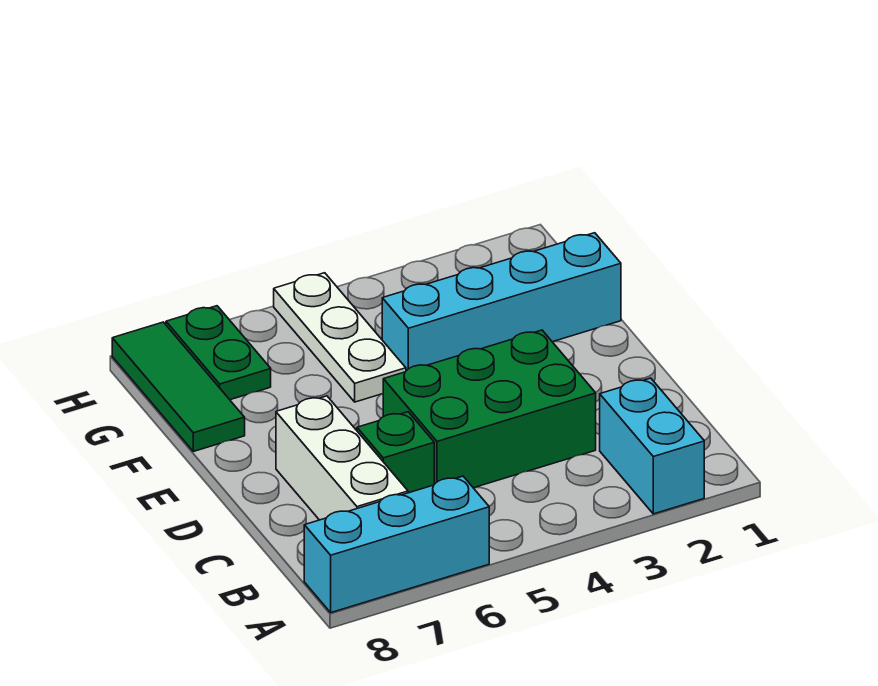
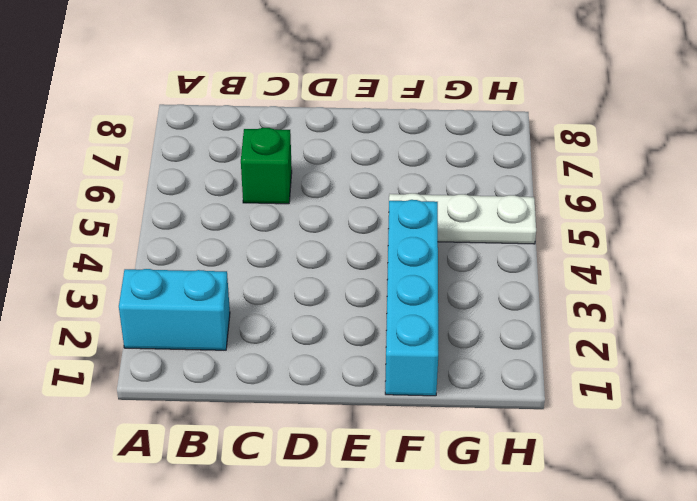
none -> cyan 1x3 brick [304,476,489,613]
none -> white 1x3 brick [276,396,408,520]

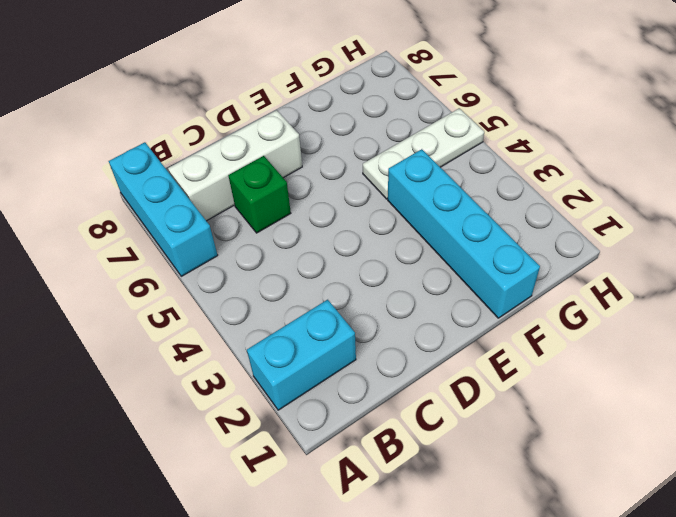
none -> green 2x3 brick [383,330,596,488]
none -> green 1x3 tile [112,322,245,451]

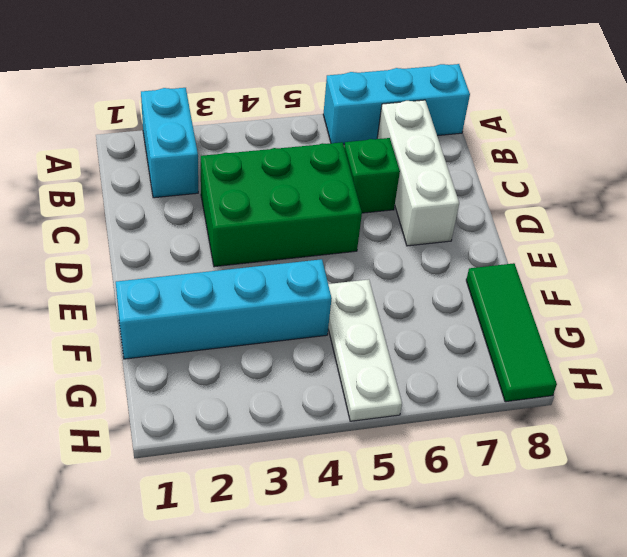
none -> green 1x2 plate [166,306,271,400]

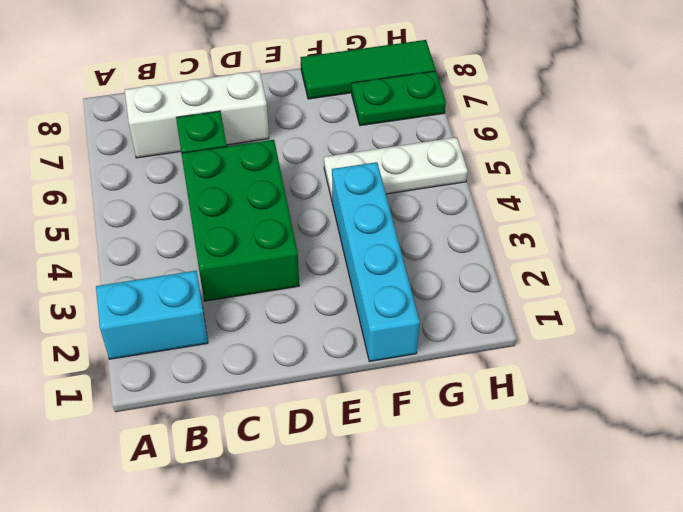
none -> cyan 1x3 brick [304,476,489,613]

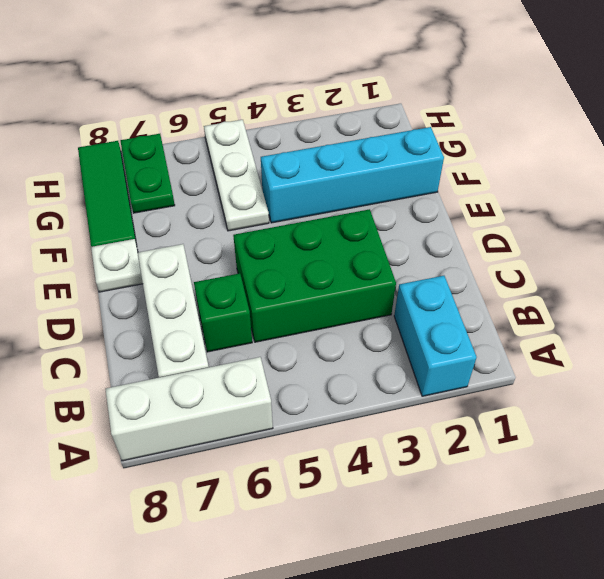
white 1x3 brick [105,357,273,461] -> cyan 1x3 brick [304,476,489,613]
white 1x1 plate [91,239,143,292] -> none

